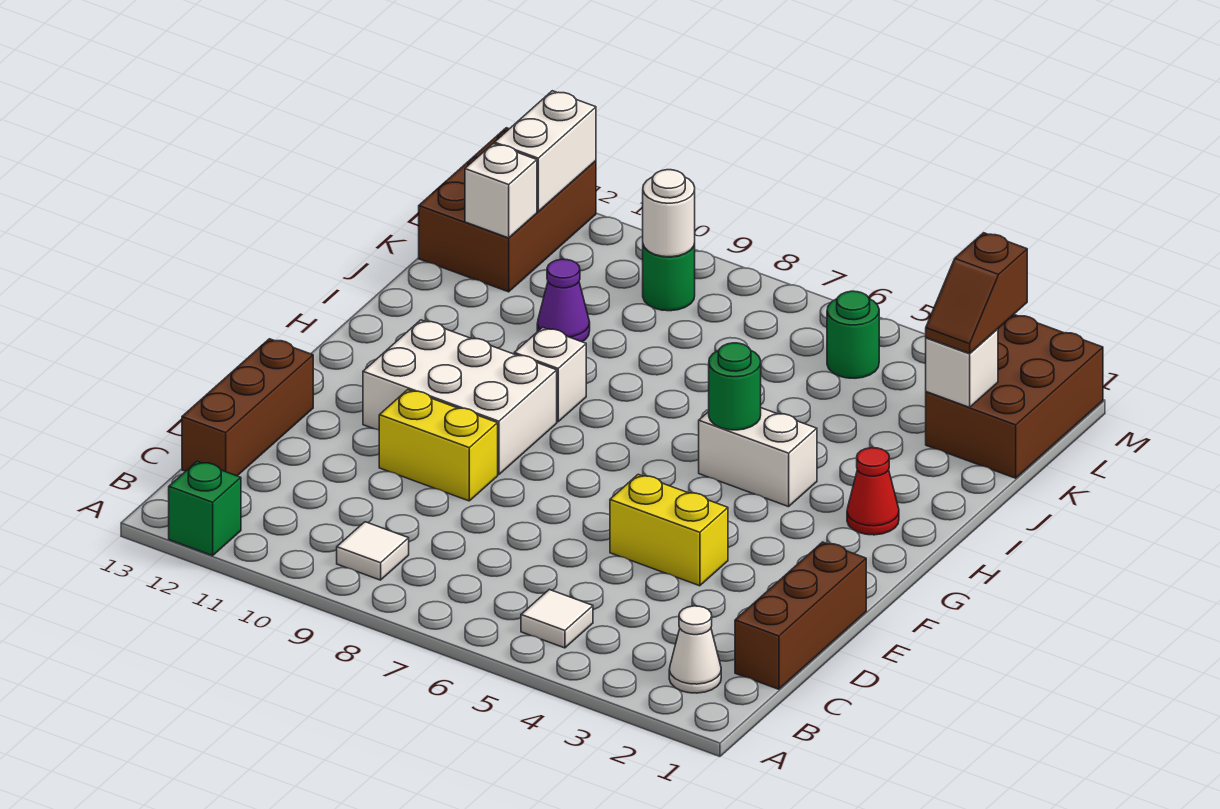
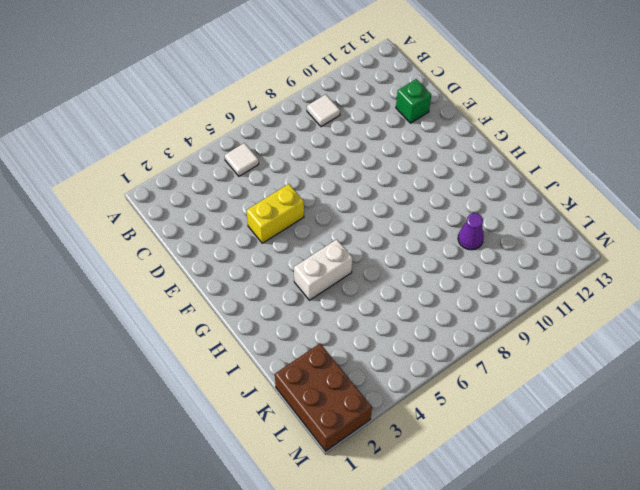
green 1x1 brick [396,79,431,123] -> green 1x1 brick moved to [169,461,241,556]
none -> white 1x1 cone [669,606,721,693]
none -> brown 1x3 brick [735,542,866,689]
none -> brown 1x3 brick [182,339,313,476]

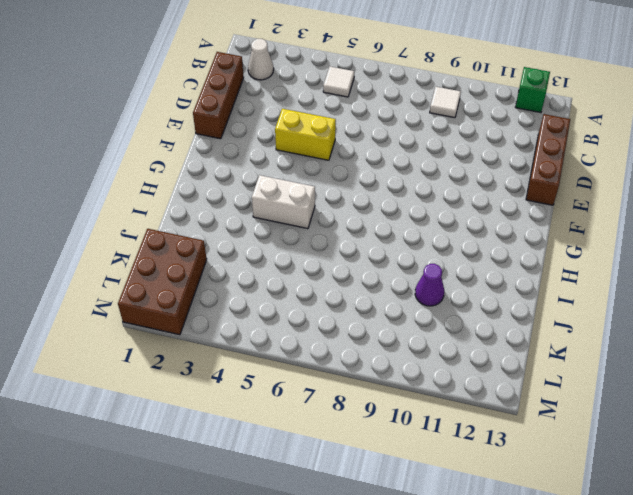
none -> yellow 1x2 brick [379,390,498,501]
none -> white 2x3 brick [363,320,557,475]
none -> red 1x1 cone [847,448,899,535]

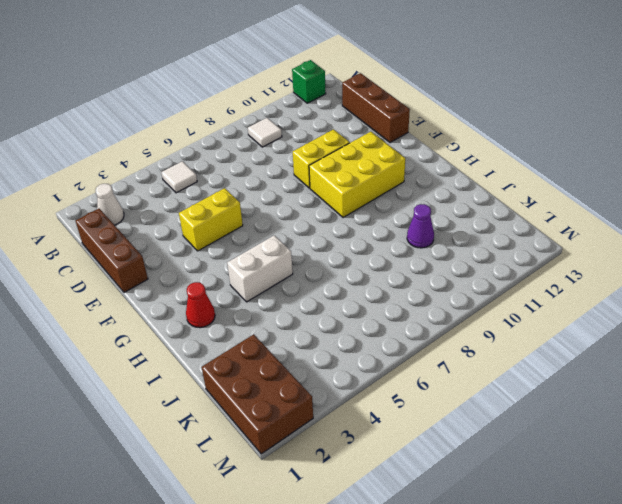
yellow 2x3 brick [309,132,405,218] -> white 2x3 brick [363,320,557,475]
none -> white 1x1 brick [514,327,586,422]
none -> brown 2x3 brick [419,128,596,292]
none -> green 1x1 round brick [827,291,879,378]

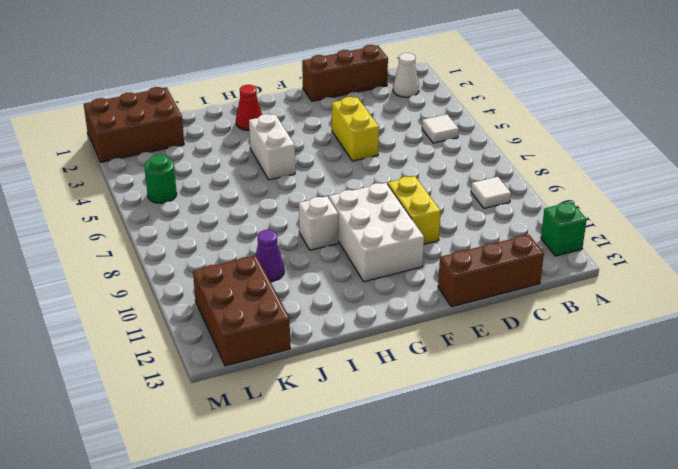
brown 2x3 brick [193,256,290,366] -> brown 2x3 brick turned to [419,128,596,292]
none -> green 1x1 round brick [643,244,695,311]
none -> green 1x1 round brick [709,343,761,430]
none -> white 1x1 brick [926,329,998,407]

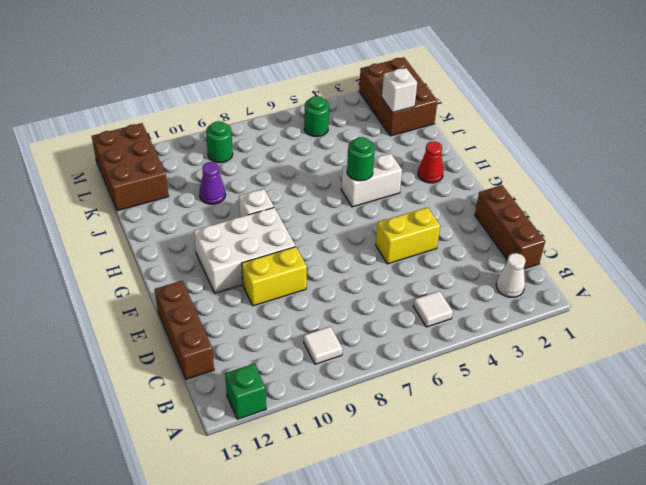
none -> white 1x1 brick [465,144,537,238]
none -> white 1x1 round brick [643,170,695,257]
none -> white 1x2 brick [494,91,596,212]

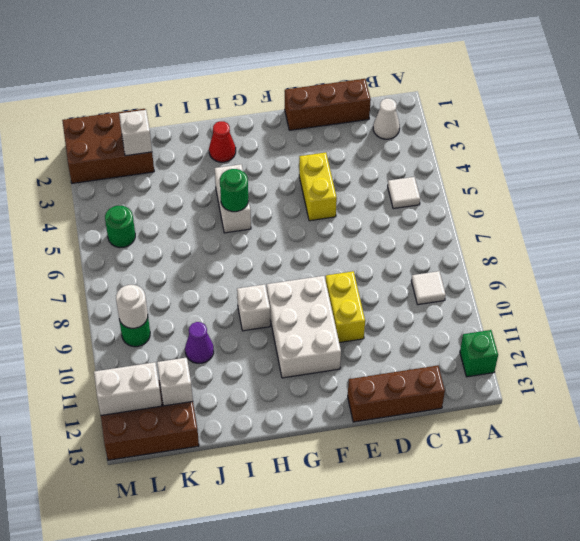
none -> brown 1x2 slope [926,233,1027,353]

